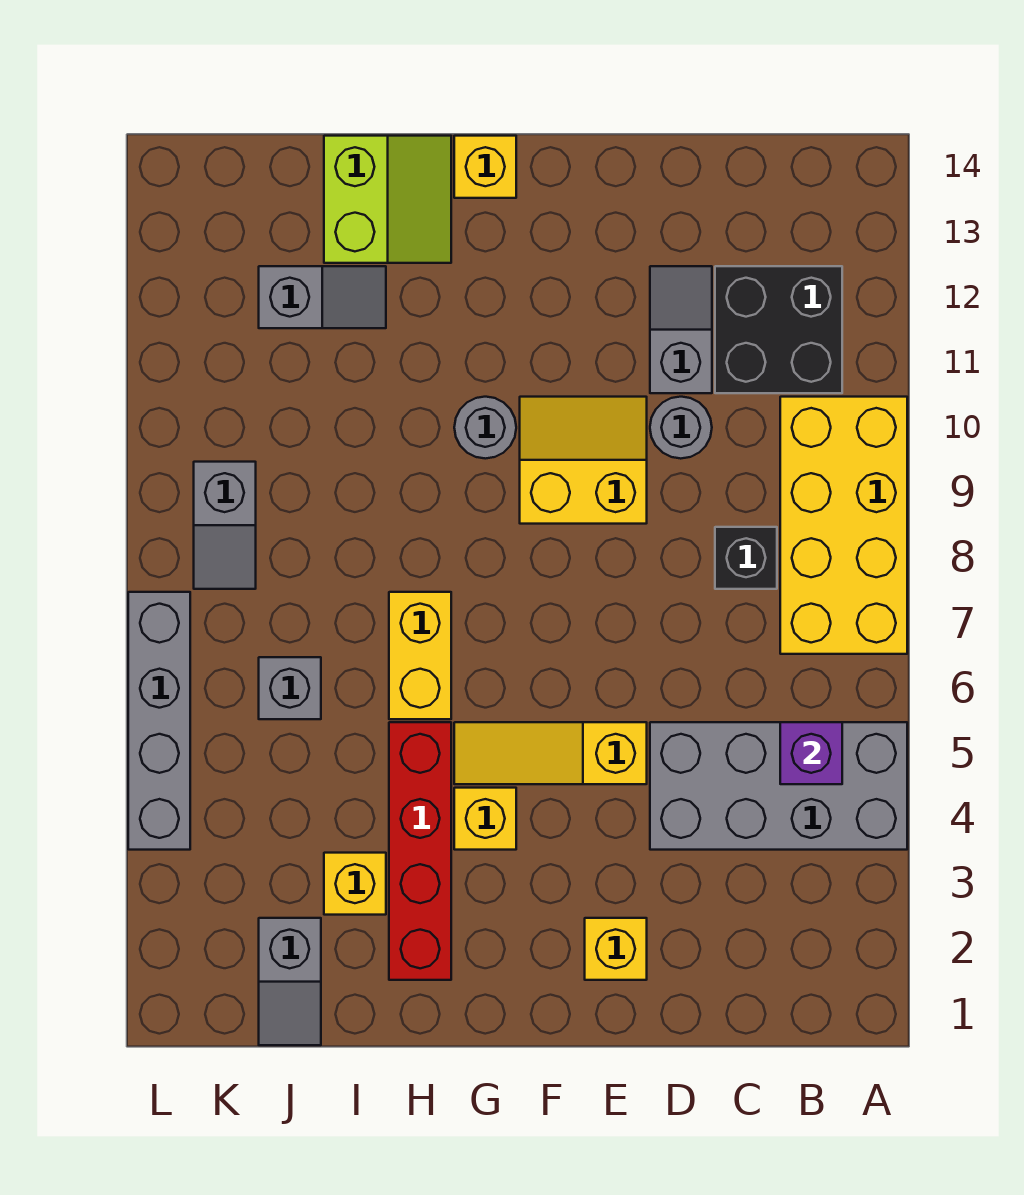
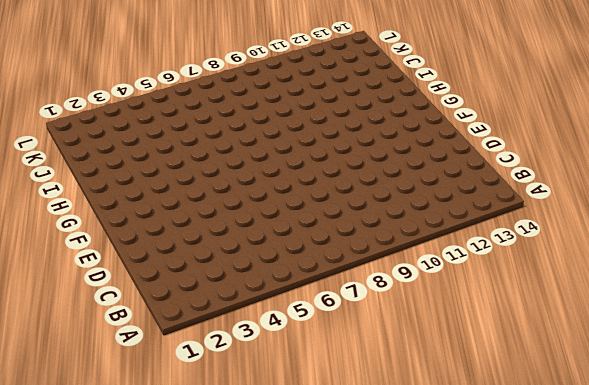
none -> grey 2x4 brick [650,722,907,850]
none -> yellow 2x4 brick [780,397,907,654]
none -> black 2x2 brick [715,266,842,393]

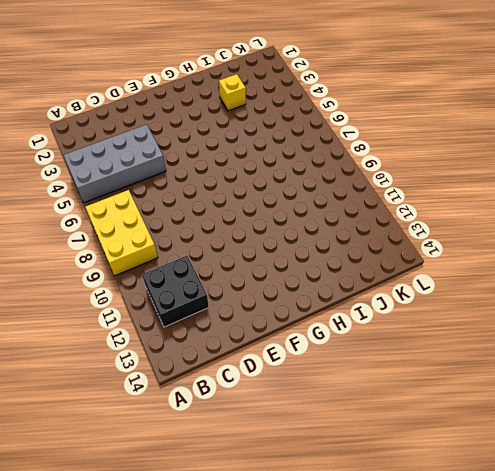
yellow 2x3 brick [85,190,158,276] -> yellow 2x4 brick [780,397,907,654]
none -> black 1x1 brick [715,527,777,589]
none -> grey 1x1 round brick [650,397,712,459]
none -> grey 1x2 slope [650,266,712,393]

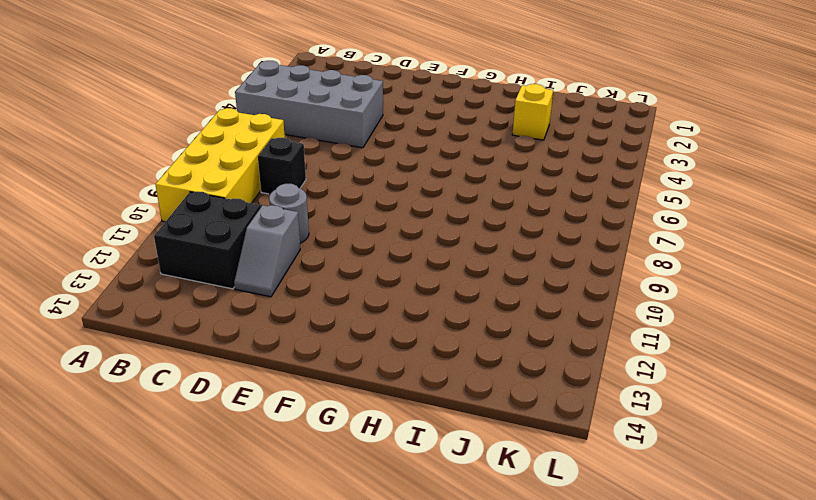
none -> yellow 1x1 brick [585,918,647,980]
none -> yellow 1x3 slope [454,722,647,784]
none -> yellow 2x2 slope [520,397,647,524]

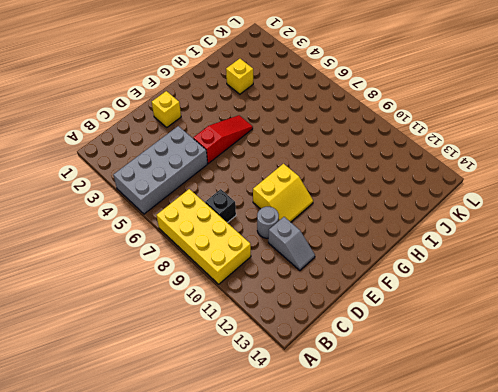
red 1x3 slope [193,115,253,163] -> yellow 1x3 slope [454,722,647,784]
none -> black 2x2 brick [715,266,842,393]
none -> yellow 1x1 brick [454,788,516,850]
none -> grey 1x1 round brick [454,397,516,459]

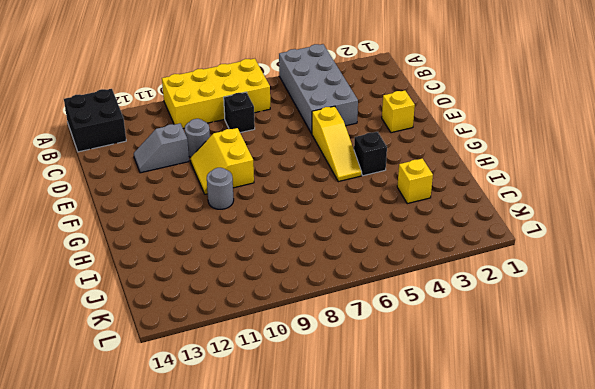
black 2x2 brick [64,89,126,152] -> black 2x2 brick moved to [715,266,842,393]
black 1x1 brick [354,132,387,176] -> yellow 1x1 brick [454,788,516,850]
none -> yellow 1x1 brick [454,136,516,198]
none -> red 1x4 brick [389,722,451,980]
none -> yellow 1x2 brick [389,592,451,719]

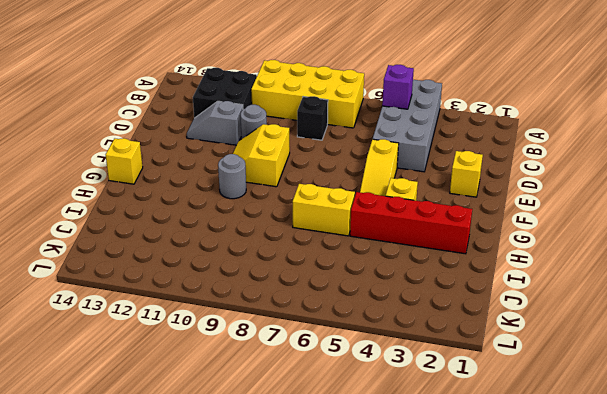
none -> lime 2x2 slope [324,136,451,263]
none -> yellow 1x1 brick [324,853,386,915]
none -> grey 1x2 slope [259,266,386,328]

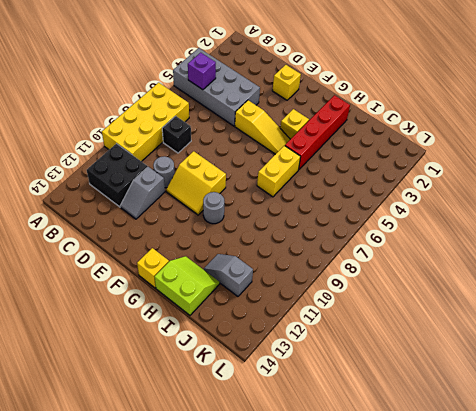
lime 2x2 slope [155,256,220,315] -> lime 2x2 slope turned to [324,136,451,263]
none -> yellow 1x1 brick [324,853,386,915]
none -> grey 1x2 slope [259,918,321,1045]
none -> grey 1x1 brick [259,657,321,719]

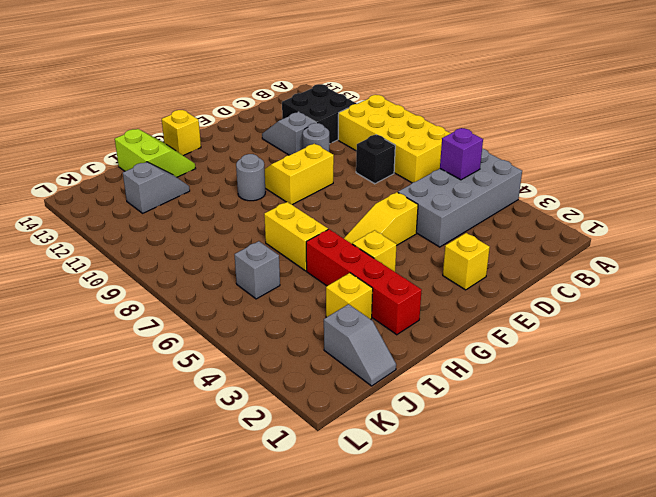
none -> grey 1x2 slope [194,462,256,589]
none -> grey 1x4 brick [128,592,190,850]

